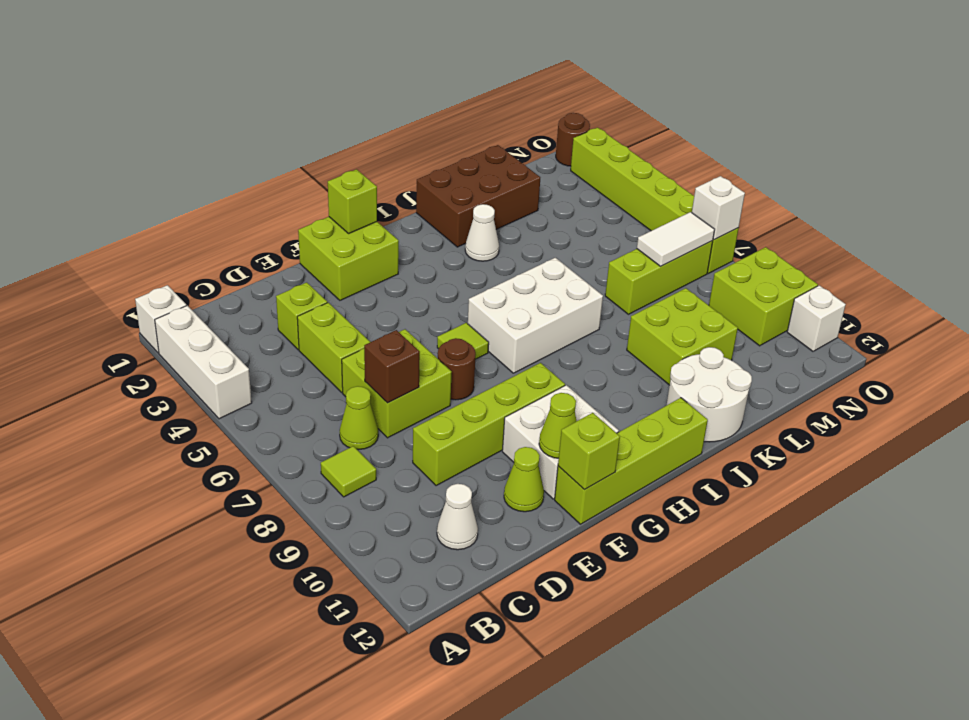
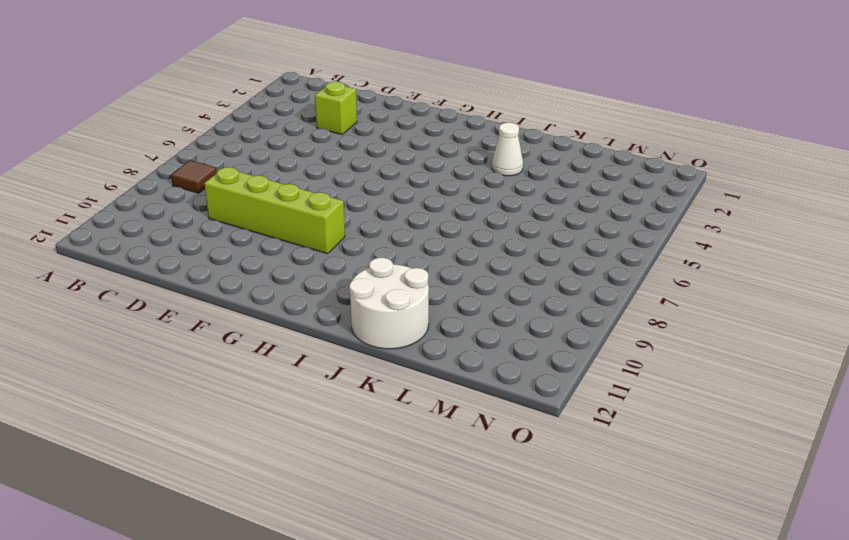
brown 1x1 tile [171,160,217,193] -> lime 1x1 tile [321,446,376,497]
none -> white 1x1 brick [135,285,186,353]
none -> white 1x3 brick [155,306,252,419]
none -> lime 1x1 cone [340,386,378,450]
none -> white 1x1 cone [437,484,478,550]

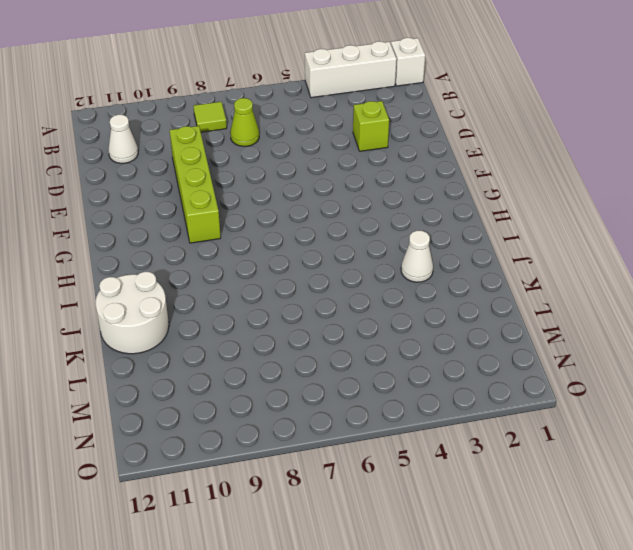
none -> lime 1x2 brick [297,303,370,392]
none -> lime 2x2 brick [342,329,452,438]
none -> lime 1x1 cone [504,447,544,512]
none -> lime 2x2 brick [298,217,399,300]

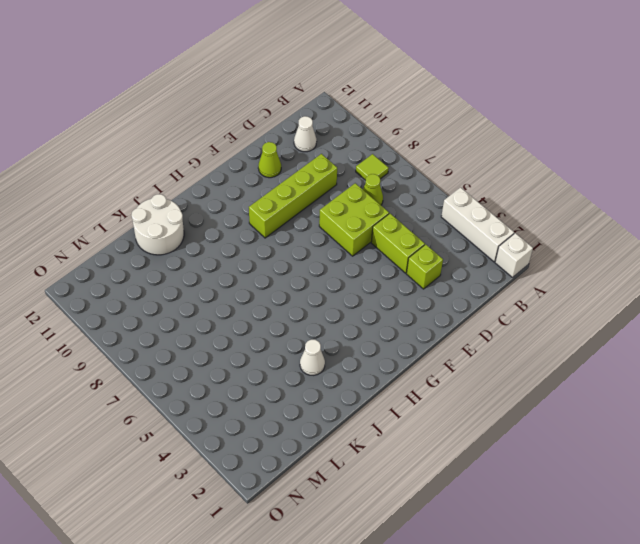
none -> lime 2x2 brick [298,217,399,300]
none -> brown 1x1 round brick [438,338,476,400]
none -> white 2x2 brick [502,385,619,499]
none -> lime 1x4 brick [555,398,708,524]

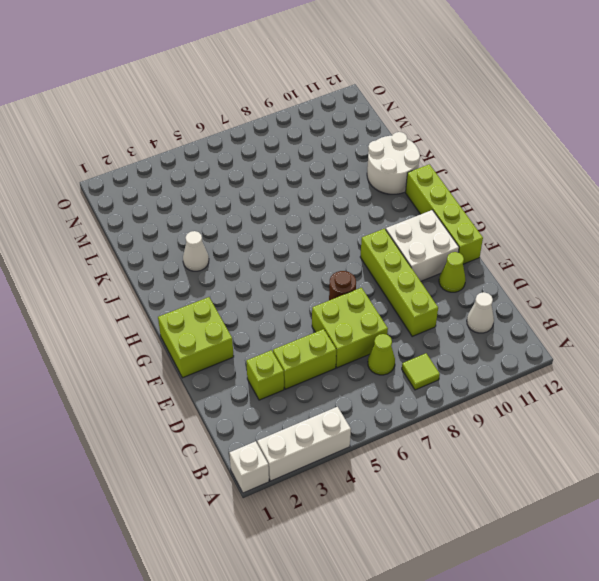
none -> lime 1x1 tile [437,323,489,359]
none -> white 2x3 brick [468,258,603,373]
none -> brown 2x3 brick [416,145,540,247]
none -> lime 2x2 brick [627,288,738,385]

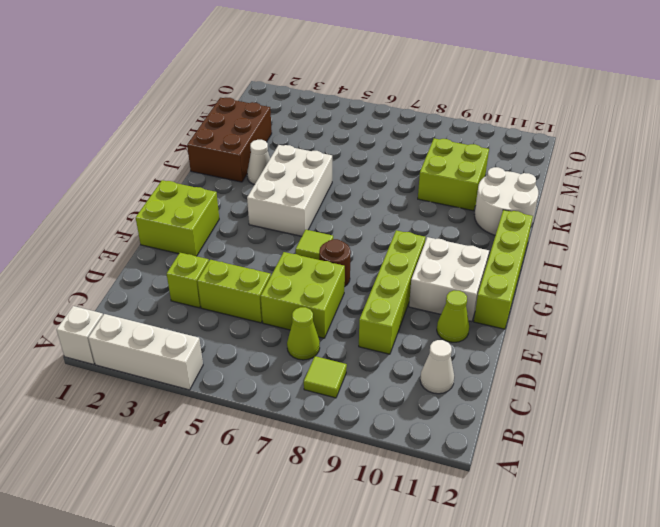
white 2x3 brick [247,145,332,236] -> white 2x3 brick moved to [468,258,603,373]
none -> lime 1x3 brick [605,241,713,314]
none -> lime 2x2 brick [709,247,818,346]
none -> brown 1x1 round brick [556,113,590,166]
none -> lime 1x6 brick [571,128,739,273]

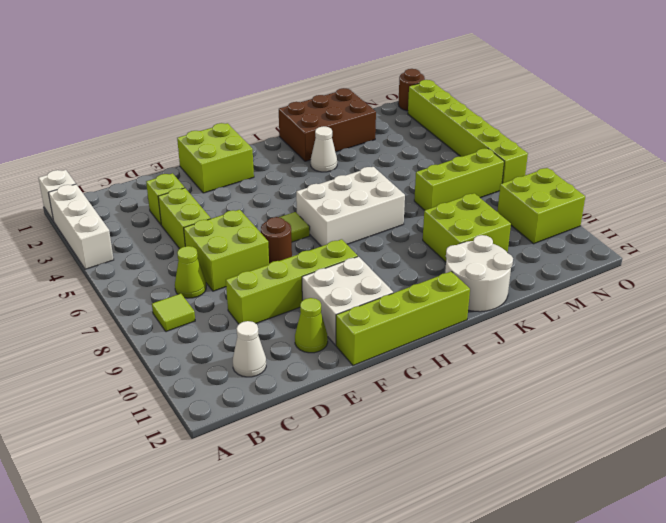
none -> white 1x1 brick [787,285,846,351]
none -> brown 1x1 brick [364,330,420,403]
none -> lime 1x1 cone [539,393,576,458]
none -> lime 1x1 brick [558,413,620,489]

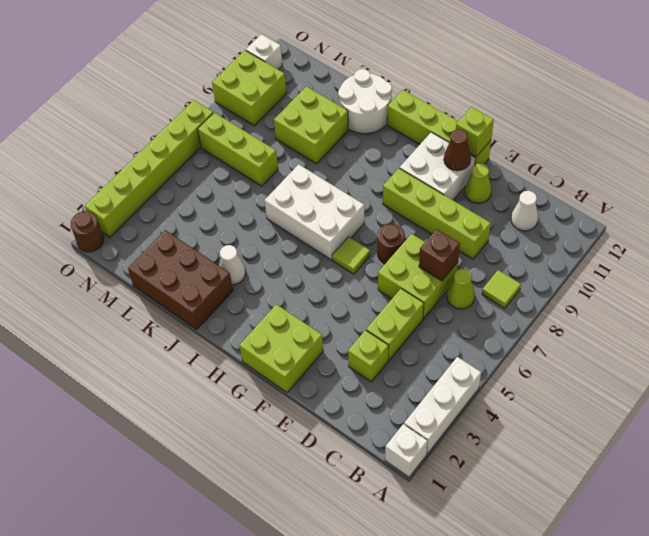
brown 1x1 cone [444,129,471,171] -> lime 1x1 cone [539,393,576,458]
none -> lime 1x1 brick [328,169,377,233]
none -> white 1x2 tile [637,212,715,266]
none -> white 1x1 brick [692,176,745,240]

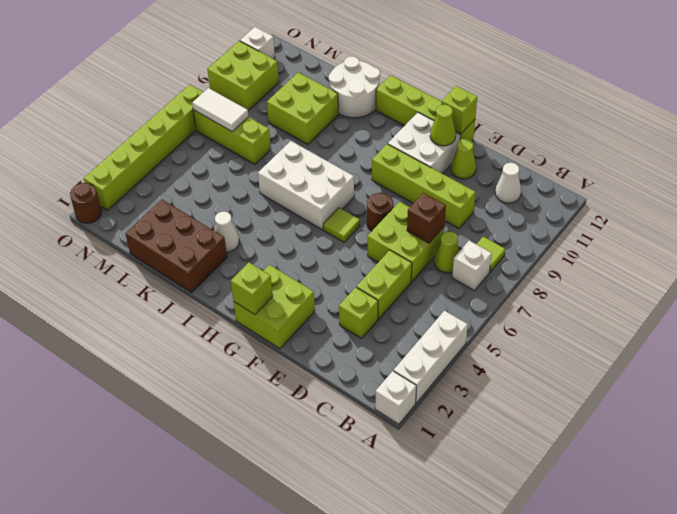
white 1x1 brick [452,241,492,291] -> white 1x1 brick moved to [692,176,745,240]

